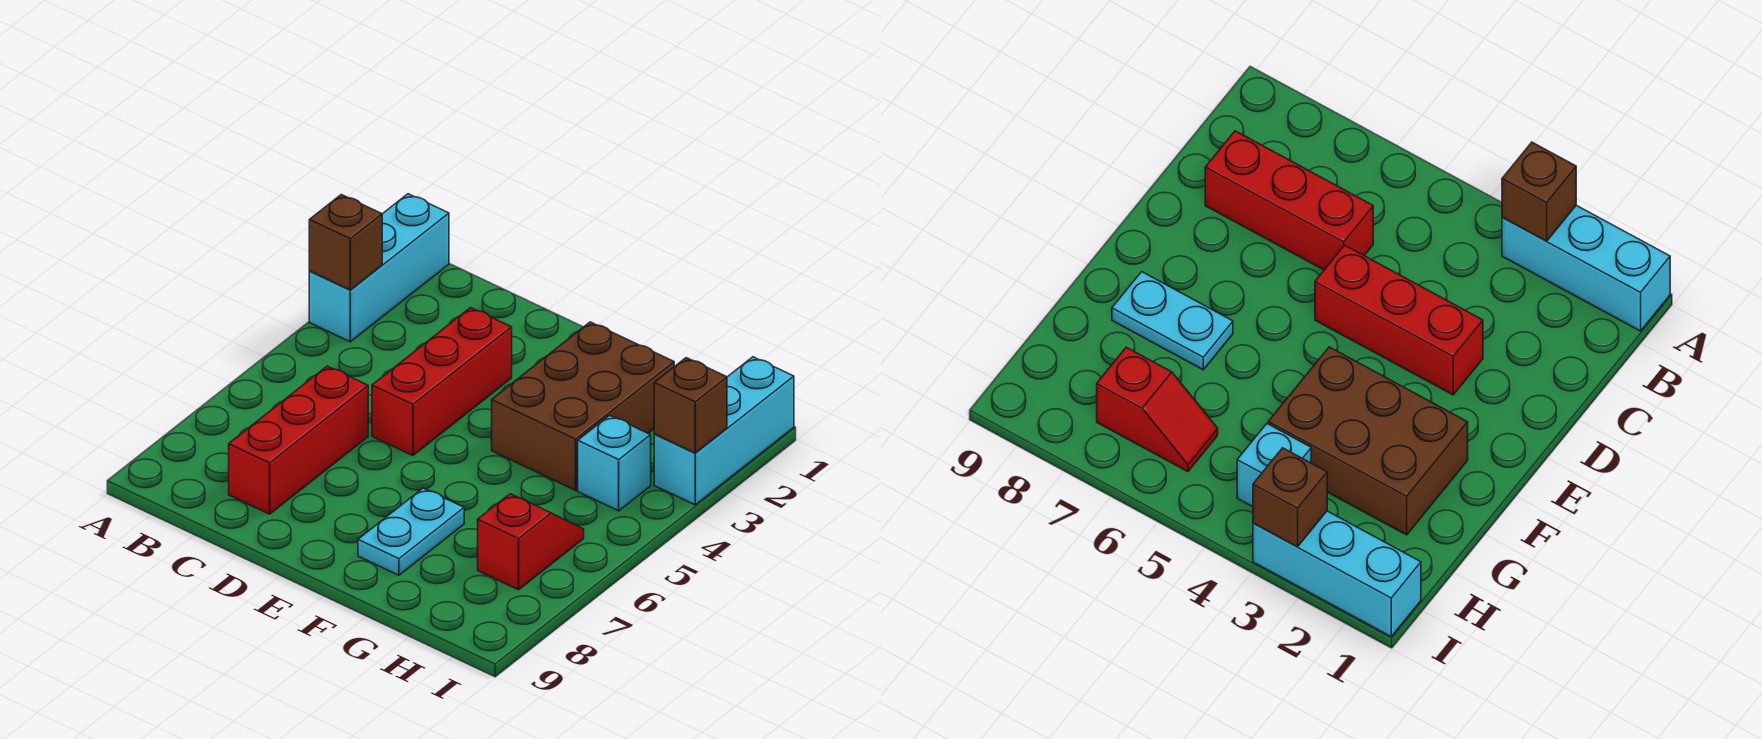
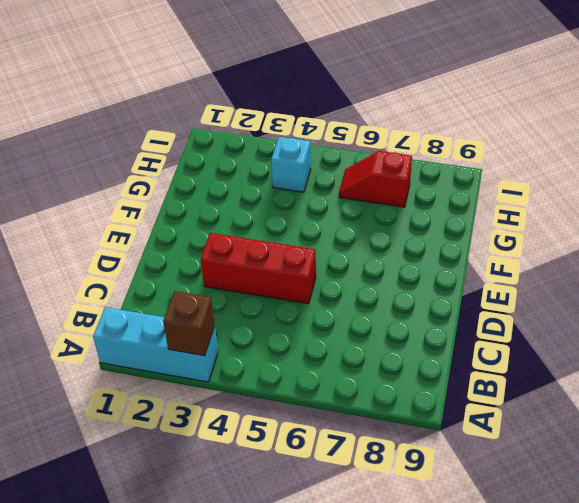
none -> red 1x3 brick [229,366,368,514]
none -> brown 2x3 brick [492,322,674,490]

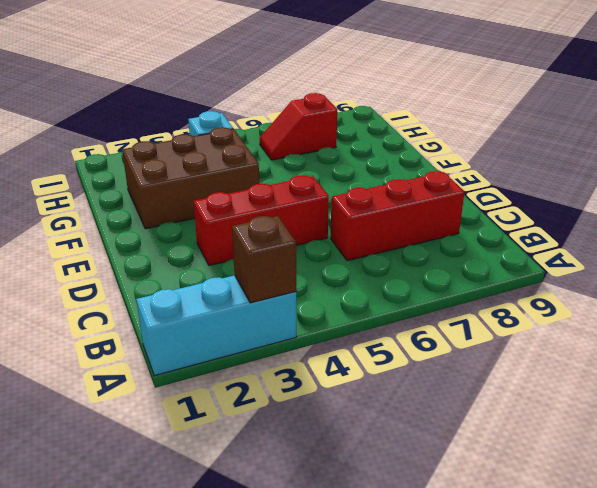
none -> cyan 1x2 plate [358,488,464,575]
none -> cyan 1x3 brick [654,357,794,505]

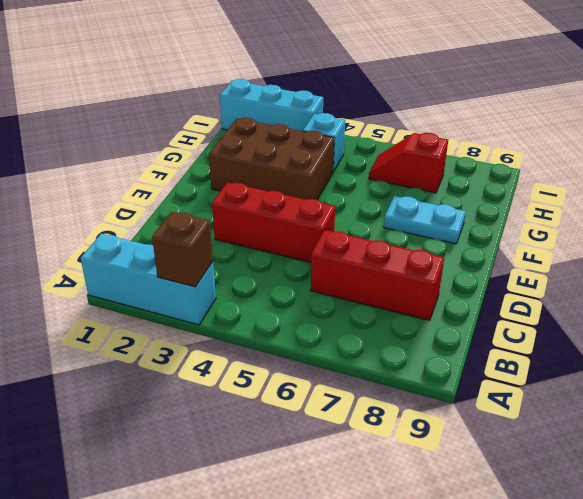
none -> brown 1x1 brick [654,358,727,453]

